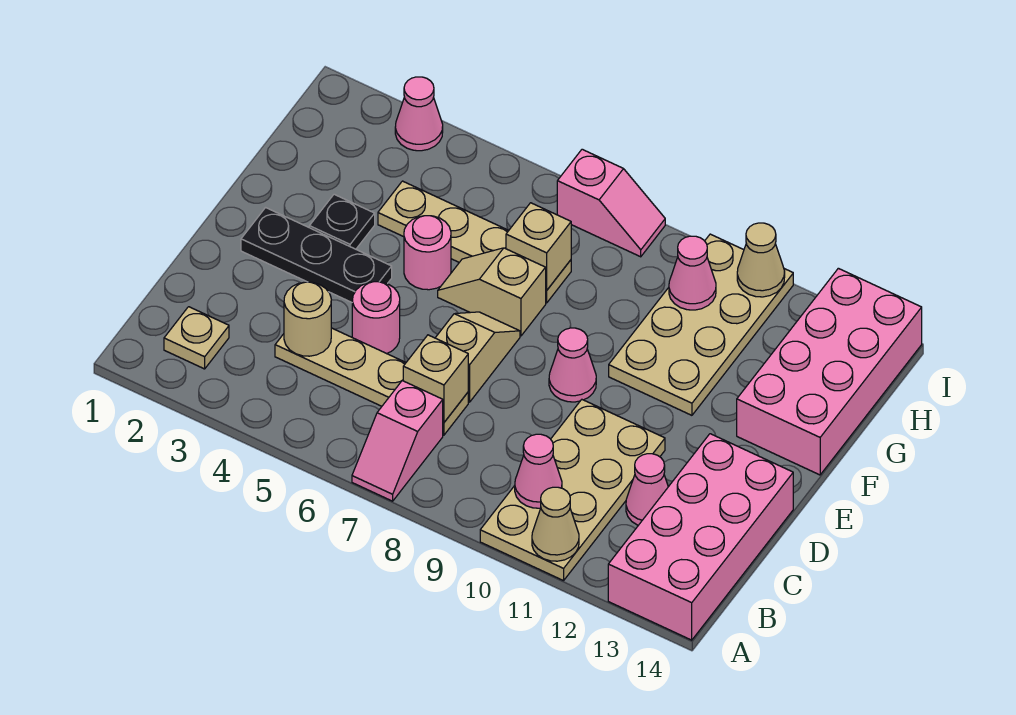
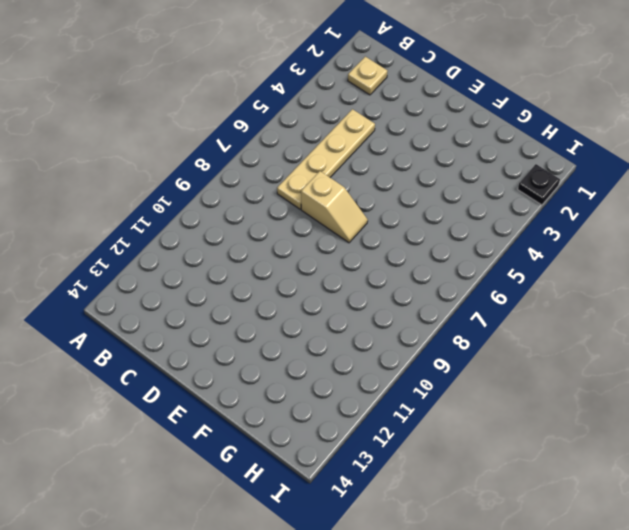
black 1x1 plate [518,164,560,205] -> black 1x1 plate moved to [309,194,375,249]
none -> pink 1x2 slope [352,381,443,501]
none -> tan 2x4 plate [480,400,665,581]
none -> pink 2x4 brick [608,434,793,640]

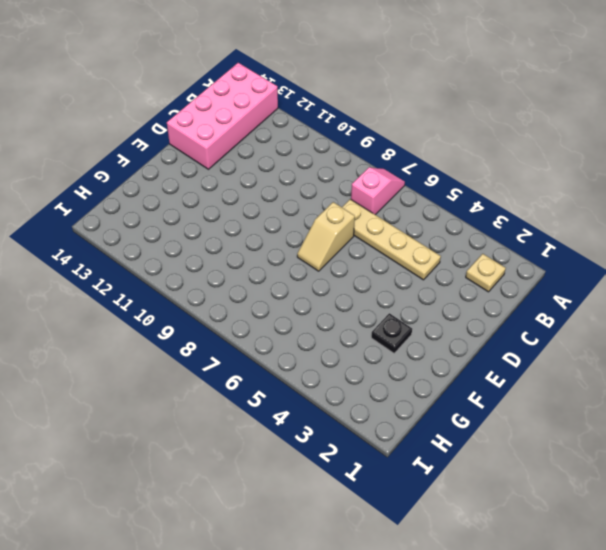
none -> tan 2x4 plate [480,400,665,581]
none -> pink 1x1 cone [626,454,668,525]
none -> pink 1x1 round brick [352,282,400,354]

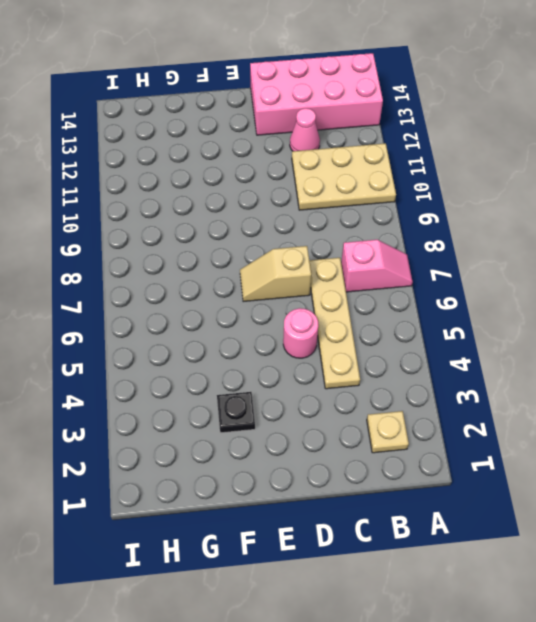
tan 2x3 plate [292,143,396,210] -> tan 2x4 plate [480,400,665,581]
none -> black 1x3 plate [241,208,392,302]
none -> pink 1x1 cone [549,328,596,402]
none -> pink 1x1 round brick [404,216,451,290]

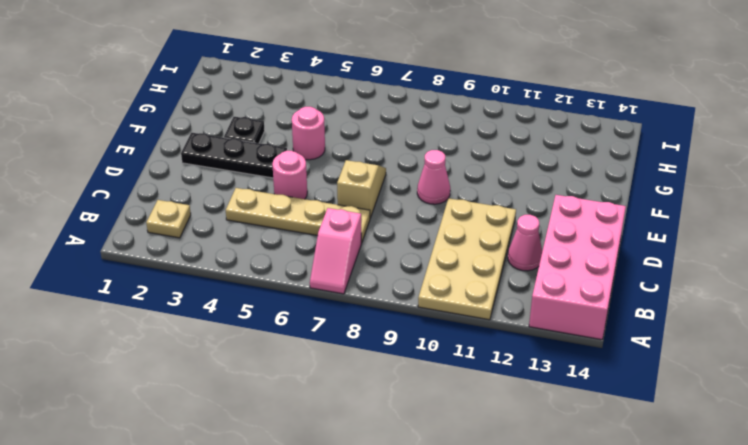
none -> tan 1x2 slope [438,248,546,336]
none -> tan 2x4 plate [609,234,793,415]
none -> pink 2x4 brick [737,268,922,475]

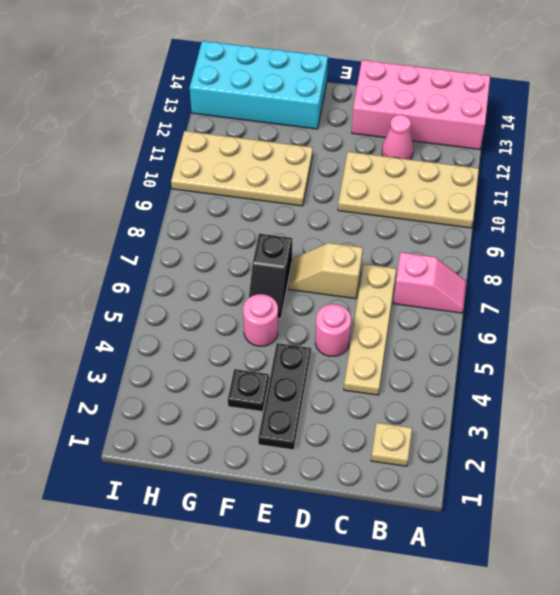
black 1x2 slope [249,234,292,319] -> tan 1x2 slope [438,248,546,336]
cyan 2x4 brick [190,41,328,129] -> pink 2x4 brick [737,268,922,475]
none -> pink 1x1 cone [549,328,596,402]
none -> tan 1x4 plate [378,181,571,303]
none -> pink 1x1 cone [395,77,443,151]

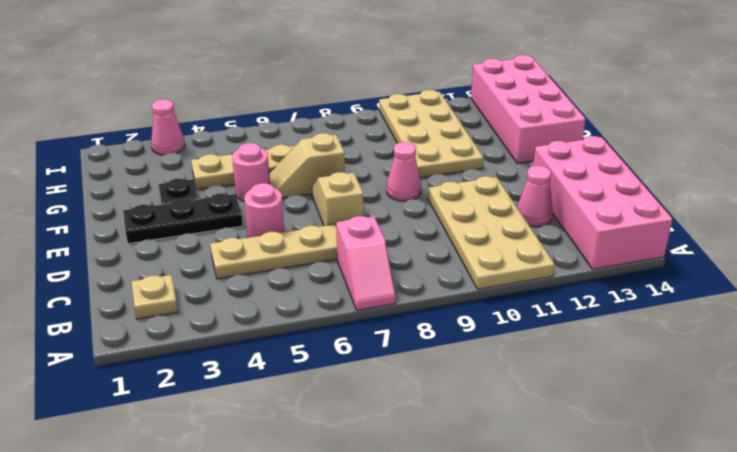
none -> pink 1x2 slope [557,149,665,257]
none -> tan 1x1 cone [532,487,579,561]
none -> pink 1x1 cone [515,434,562,508]

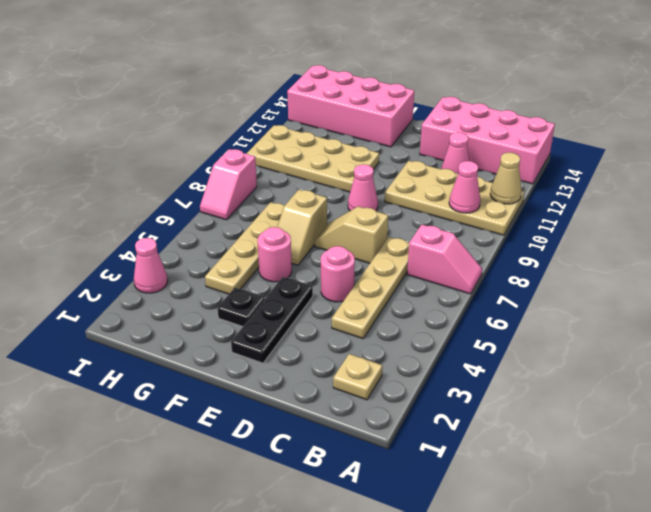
pink 1x2 slope [200,149,257,220] -> pink 1x2 slope turned to [557,149,665,257]
none -> tan 1x1 round brick [284,282,331,356]
none -> tan 1x1 brick [403,335,468,423]
none -> tan 1x1 brick [506,203,571,290]

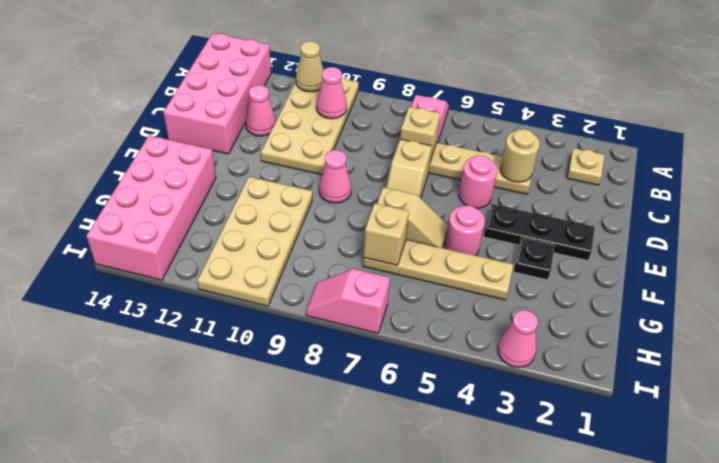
none -> pink 1x1 cone [669,236,716,310]
none -> tan 1x1 cone [737,223,785,297]

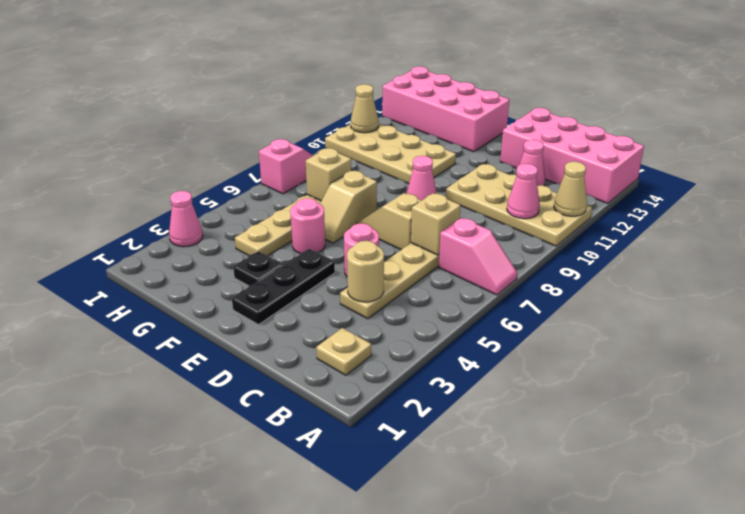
none -> pink 1x1 cone [669,236,716,310]

